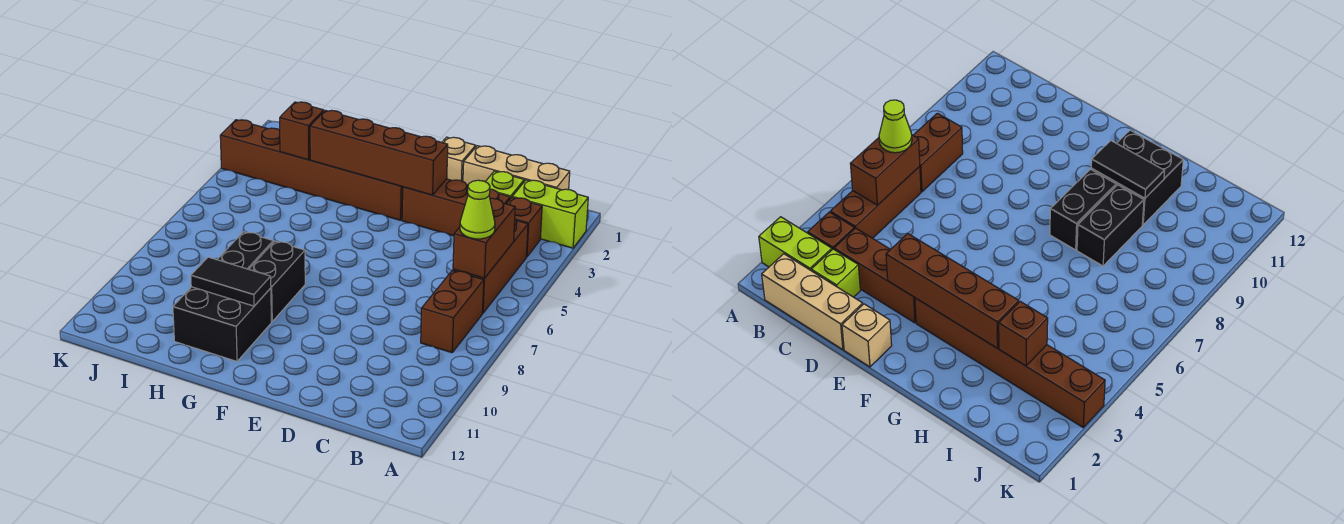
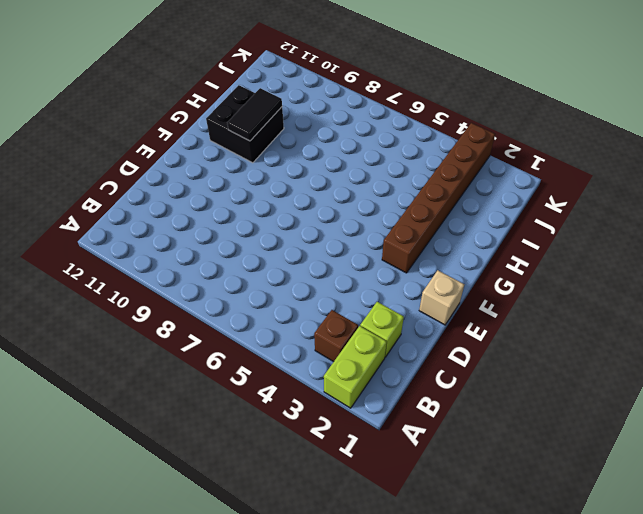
none -> tan 1x3 brick [463,146,570,190]
none -> brown 1x3 brick [453,220,528,313]
none -> brown 1x2 brick [421,270,484,353]

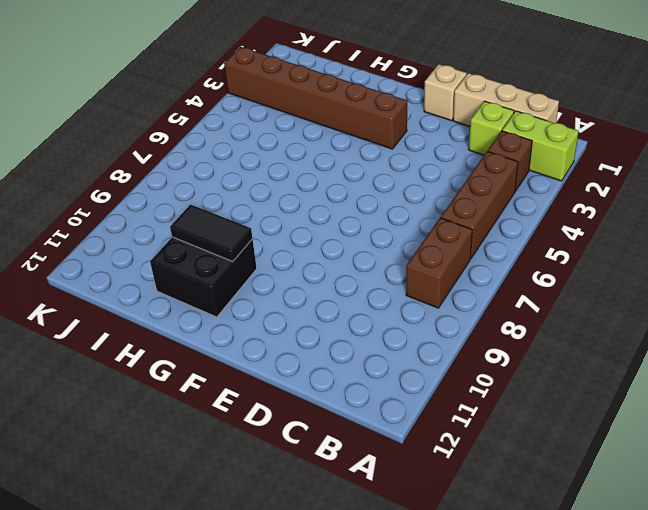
none -> brown 1x3 brick [402,179,510,236]
none -> black 1x2 brick [249,241,305,322]
none -> black 1x2 brick [217,232,273,269]

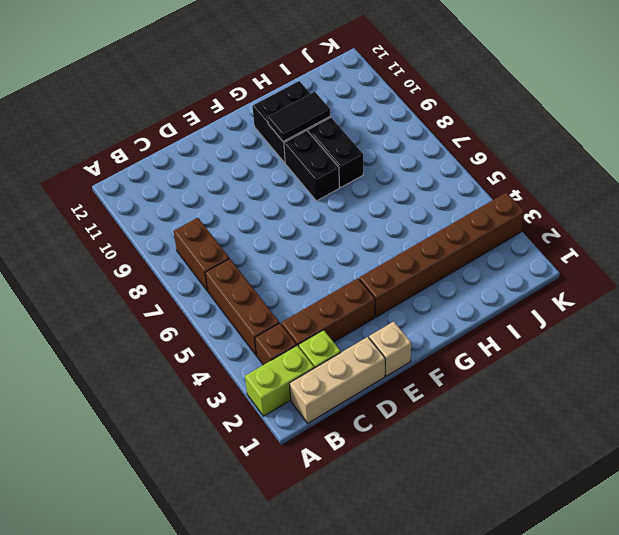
none -> brown 1x2 brick [453,198,515,278]
none -> brown 1x4 brick [310,110,448,195]
none -> brown 1x1 brick [280,102,324,160]

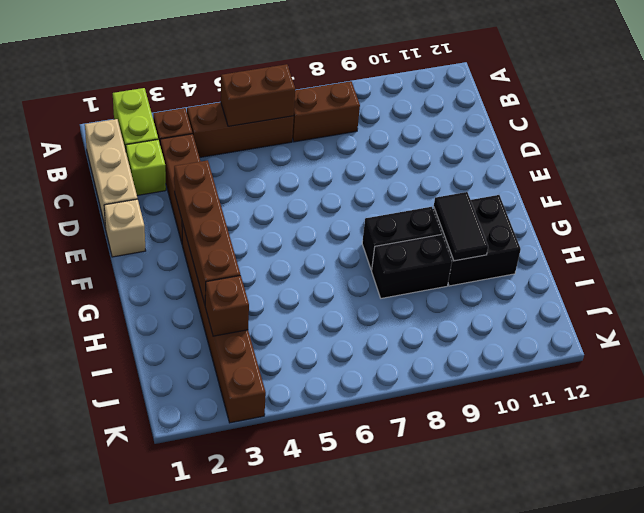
none -> lime 1x1 cone [460,180,495,239]

